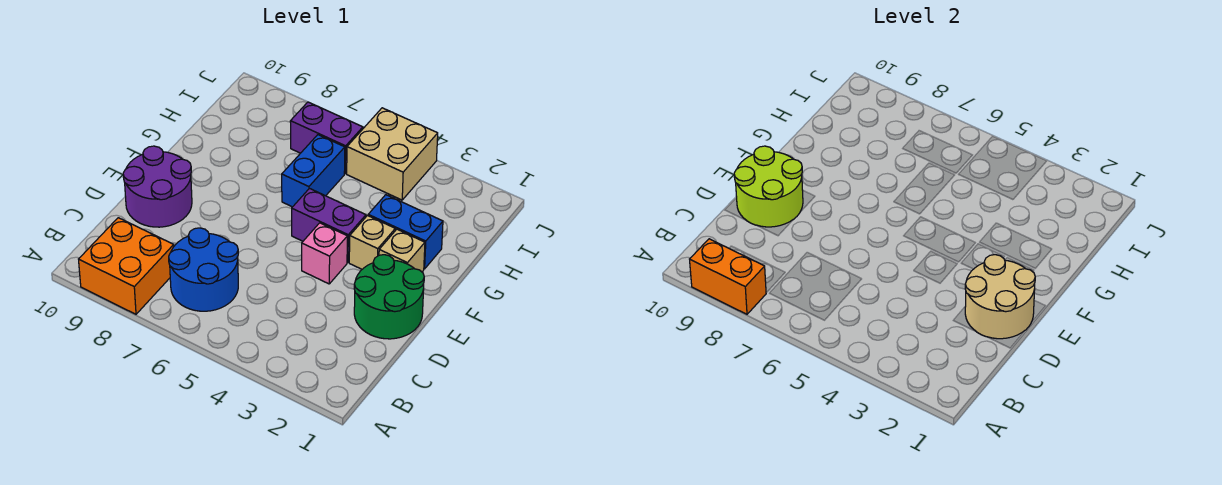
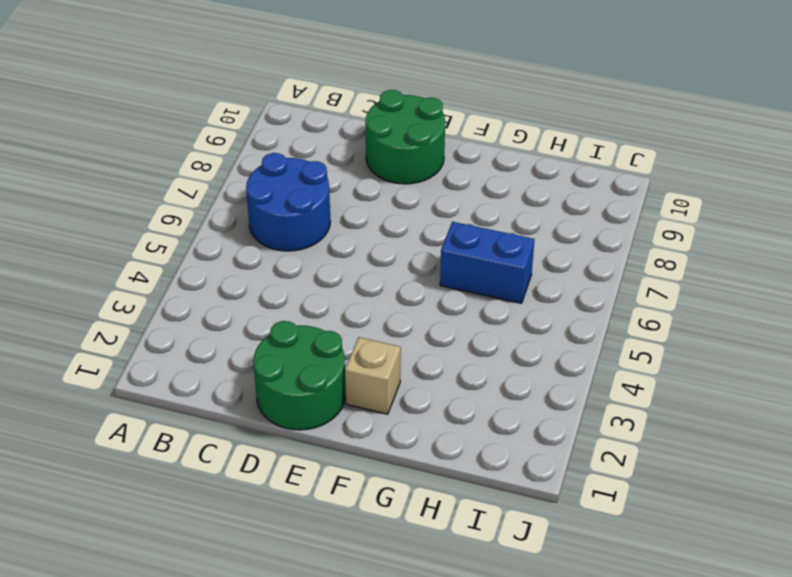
green 2x2 round brick [365,90,445,184] -> purple 2x2 round brick [123,146,192,227]
none -> orange 2x2 brick [79,218,174,314]
none -> pink 1x1 brick [302,223,347,284]
none -> tan 1x1 brick [349,215,395,269]

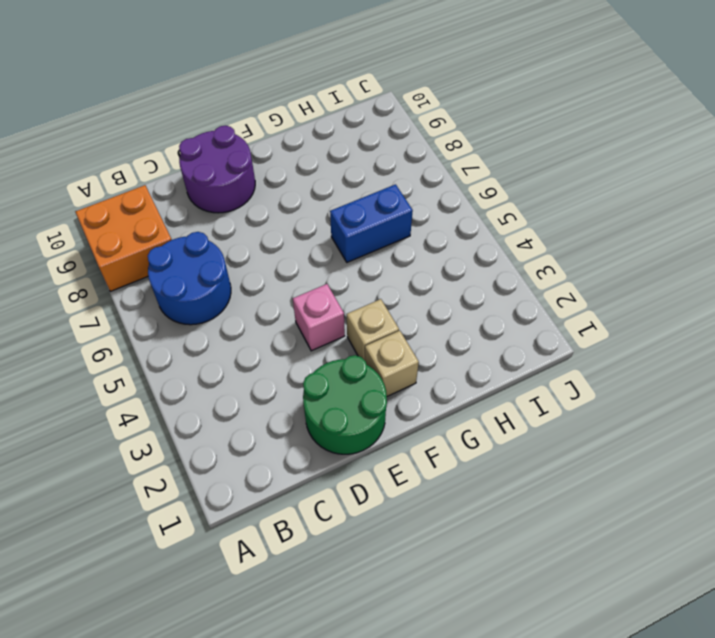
none -> purple 1x2 brick [292,189,366,263]
none -> blue 1x2 brick [368,195,443,269]
none -> tan 2x2 brick [347,108,438,200]

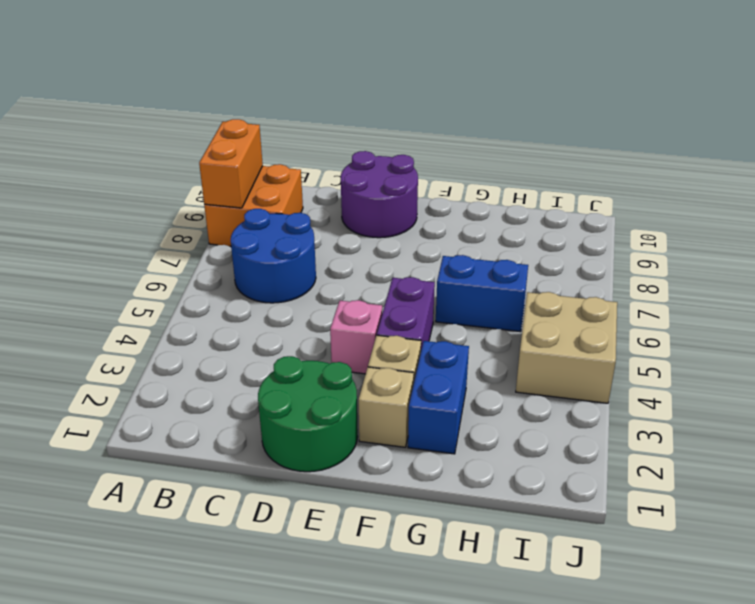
none -> purple 1x2 brick [290,102,363,174]
none -> tan 2x2 round brick [965,255,1035,339]
none -> lime 2x2 round brick [734,146,803,227]

